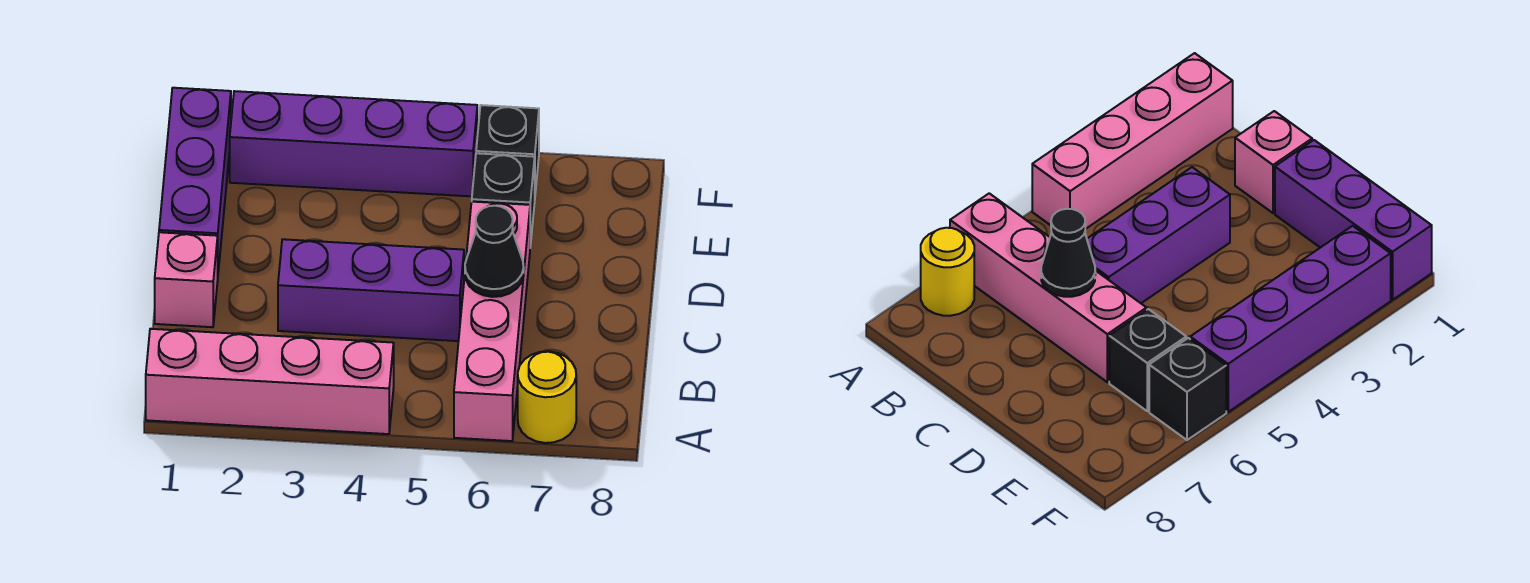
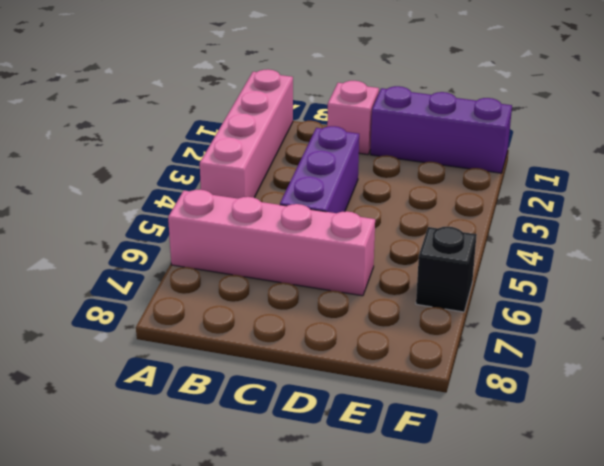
none -> yellow 1x1 round brick [518,351,576,443]
none -> black 1x1 brick [472,153,535,247]

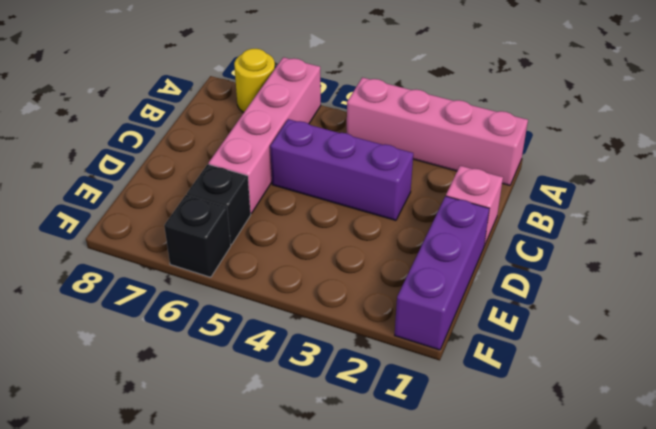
none -> purple 1x4 brick [230,91,477,196]
none -> black 1x1 cone [465,206,524,297]

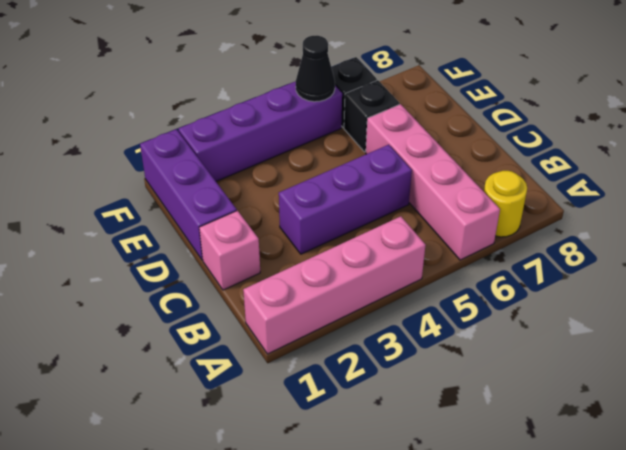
black 1x1 cone [296,36,335,102] -> black 1x1 cone moved to [465,206,524,297]

